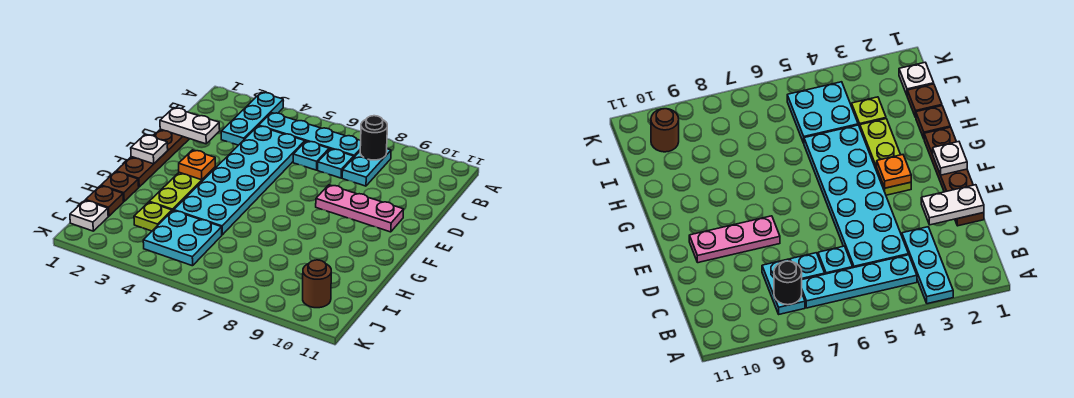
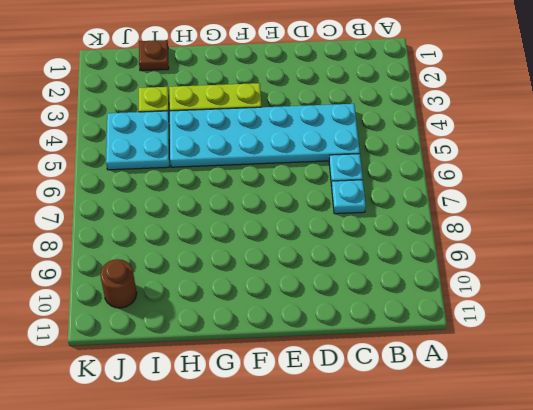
none -> cyan 1x3 plate [221,92,283,145]
none -> cyan 1x4 plate [259,113,361,157]
none -> cyan 1x2 plate [342,149,391,186]

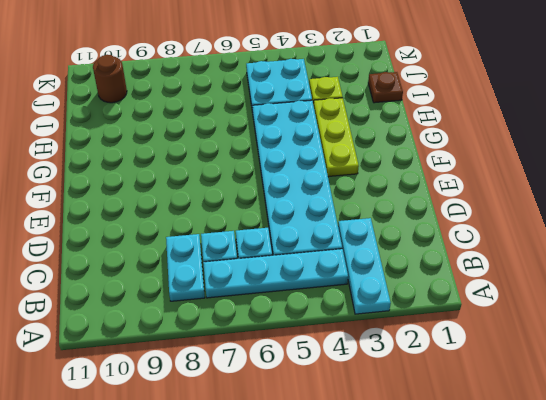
none -> brown 1x4 plate [116,129,189,187]
none -> pink 1x3 plate [316,185,404,232]
none -> brown 1x1 plate [101,172,139,201]

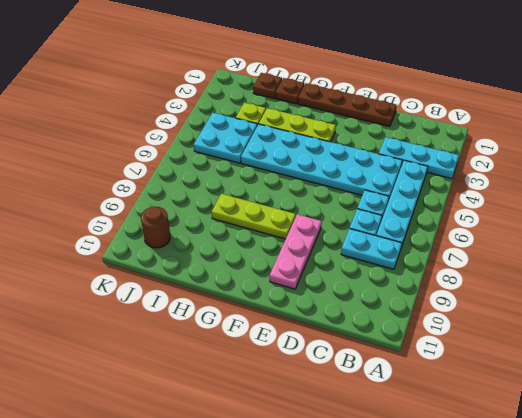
lime 1x3 plate [212,194,296,239] -> none
none -> white 1x1 plate [70,200,108,231]
none -> black 1x1 round brick [360,116,387,160]
none -> white 1x2 plate [160,108,220,144]

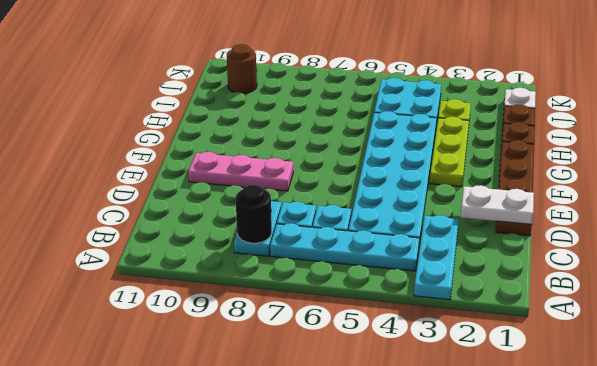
none -> white 1x1 plate [131,135,168,164]
none -> orange 1x1 plate [179,150,215,180]

